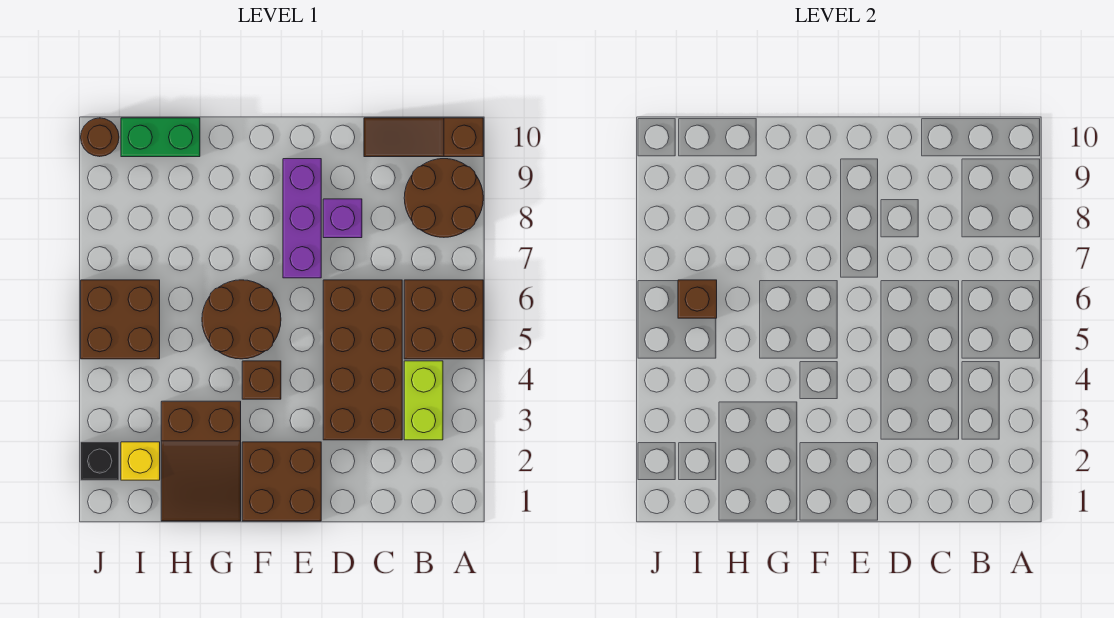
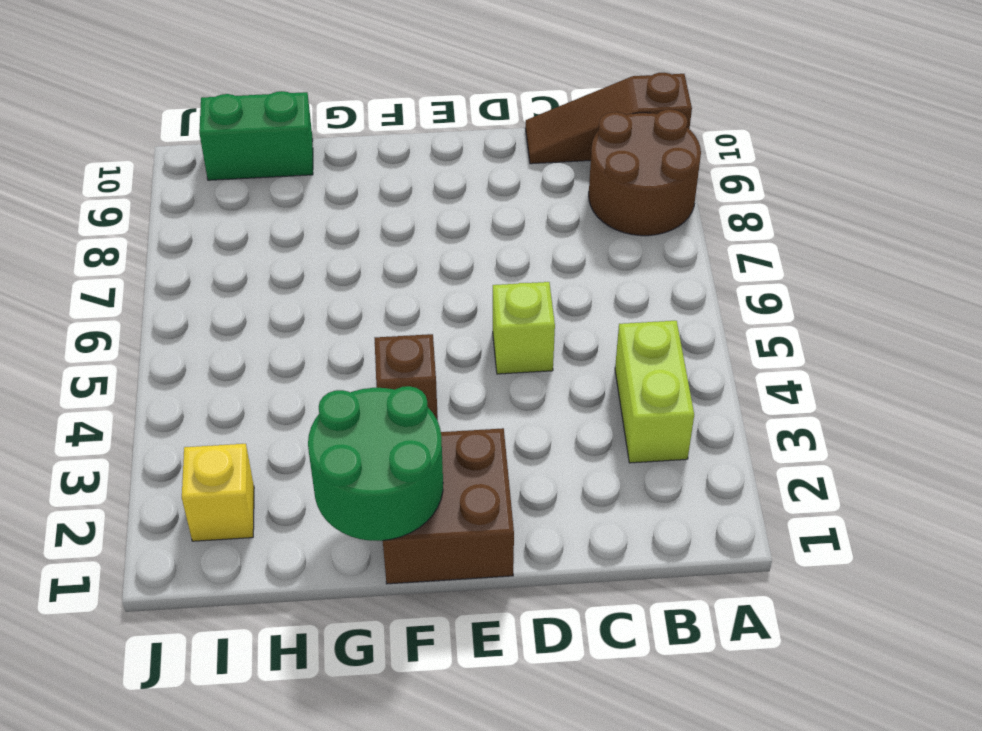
lime 1x1 brick [493,282,555,374] -> brown 2x4 brick [323,280,402,440]
green 2x2 round brick [308,386,443,541] -> none
none -> brown 2x2 brick [404,280,483,359]
none -> purple 1x1 brick [323,199,362,238]
none -> purple 1x3 brick [283,159,321,278]

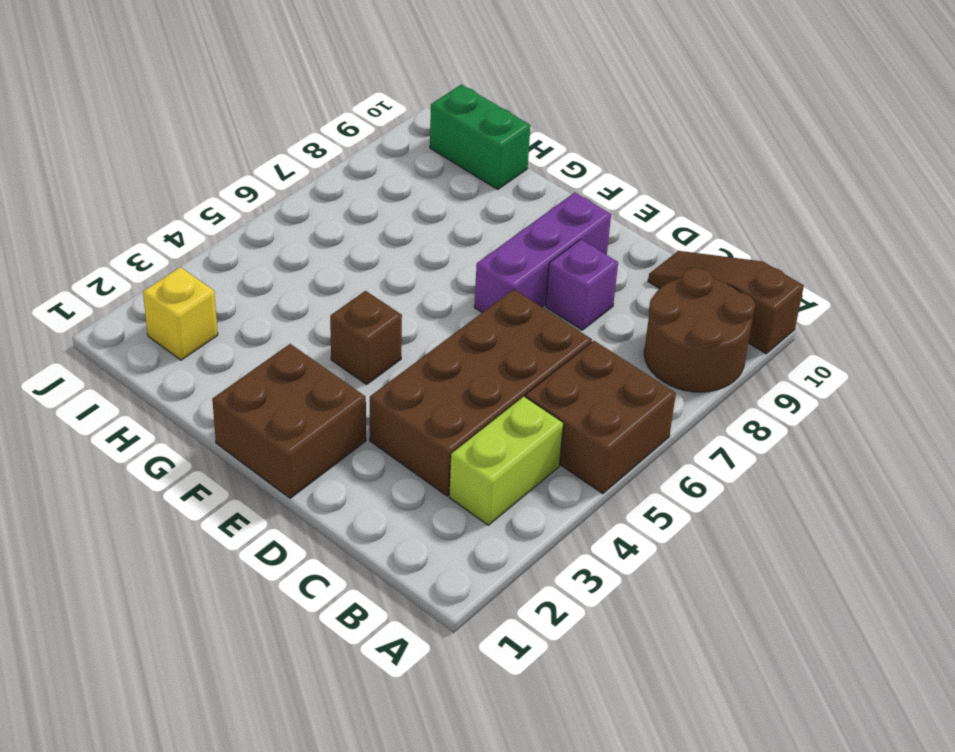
none -> brown 2x2 round brick [202,280,281,359]
none -> brown 2x3 slope [161,401,241,521]
none -> brown 2x2 brick [81,280,160,359]

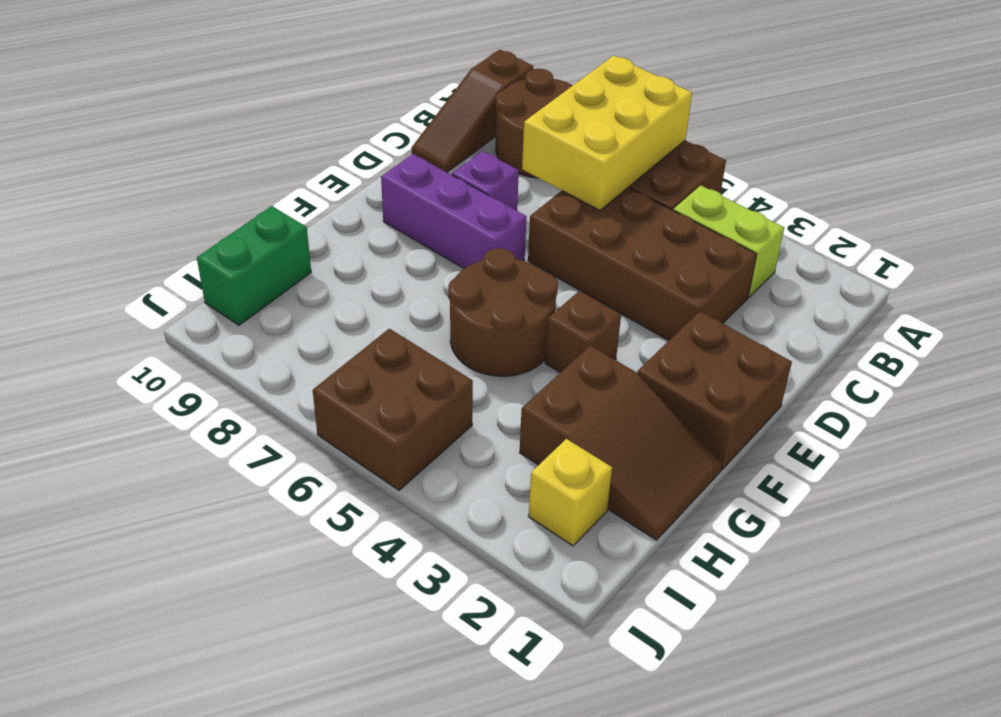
yellow 2x3 brick [522,55,692,211] -> none
none -> black 1x1 brick [81,442,119,480]
none -> brown 1x1 round brick [81,118,119,157]
none -> brown 1x1 brick [678,280,717,318]

